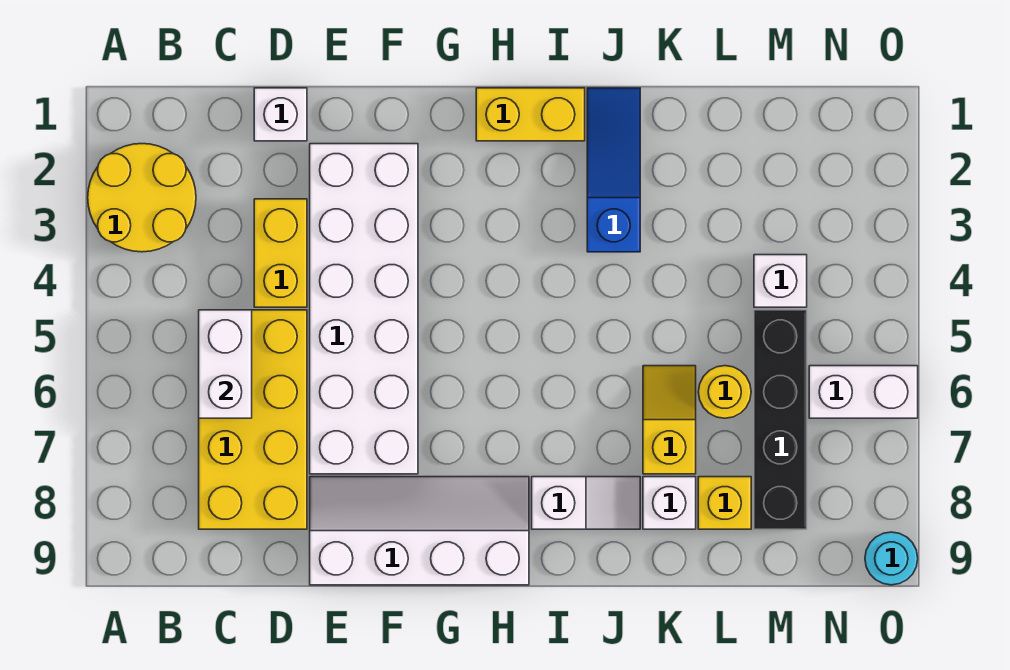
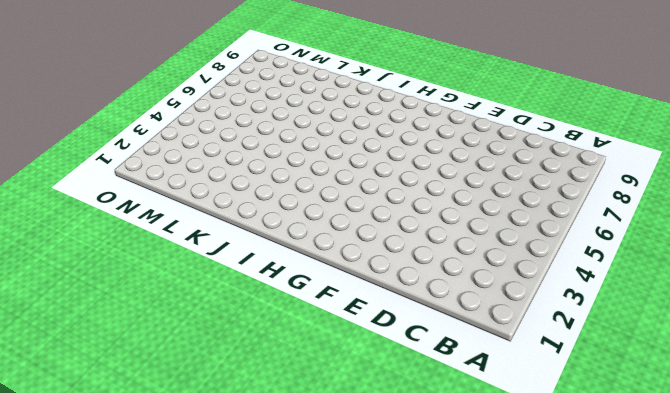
none -> yellow 2x2 round brick [88,144,196,252]
none -> yellow 2x4 brick [199,310,307,529]
none -> white 1x1 brick [254,88,307,141]

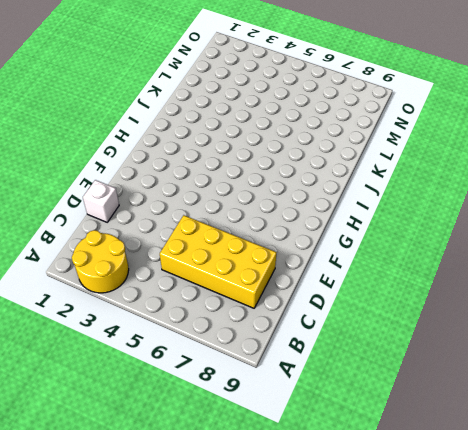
none -> yellow 1x2 brick [254,199,307,307]
none -> white 2x6 brick [310,144,418,474]
none -> white 2x4 slope [310,477,529,585]

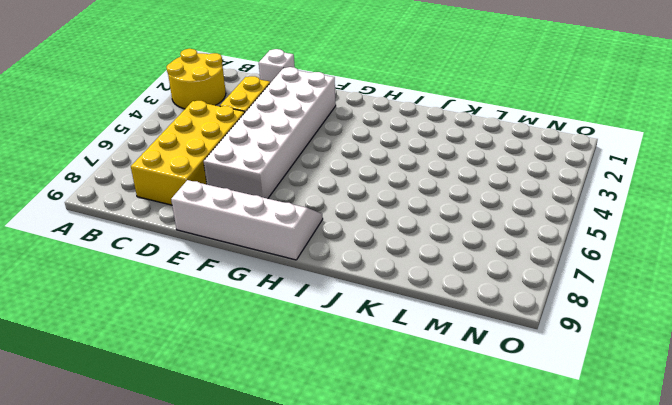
none -> yellow 1x2 brick [476,88,585,141]
none -> white 1x2 slope [532,477,640,529]
none -> blue 1x3 slope [587,88,640,252]

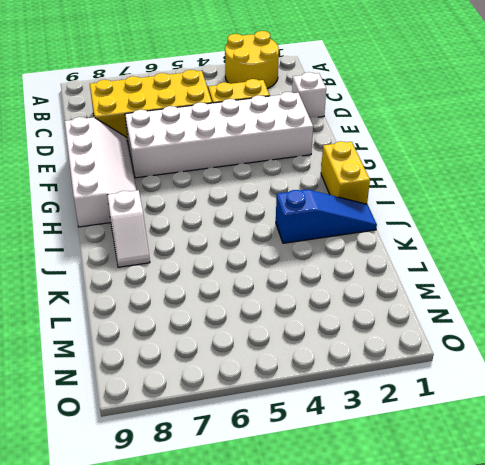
none -> yellow 1x2 slope [643,366,696,474]
none -> white 1x1 brick [643,477,696,529]
none -> yellow 1x1 round brick [698,366,751,418]

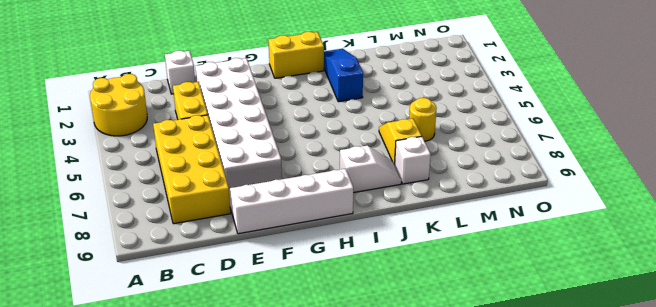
none -> yellow 1x1 brick [698,477,751,529]
none -> white 1x1 brick [754,255,807,307]
none -> black 1x4 brick [754,310,807,529]

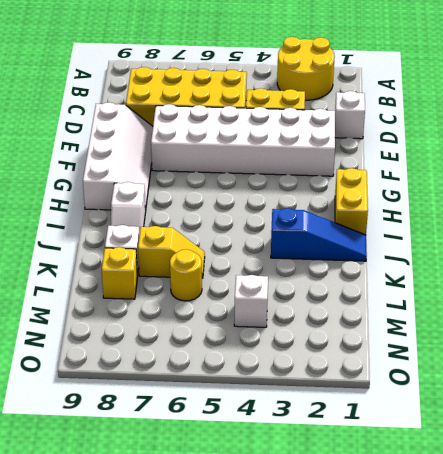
none -> black 1x4 brick [754,310,807,529]
none -> white 1x2 brick [809,366,918,418]
none -> cyan 1x1 round brick [865,532,918,585]

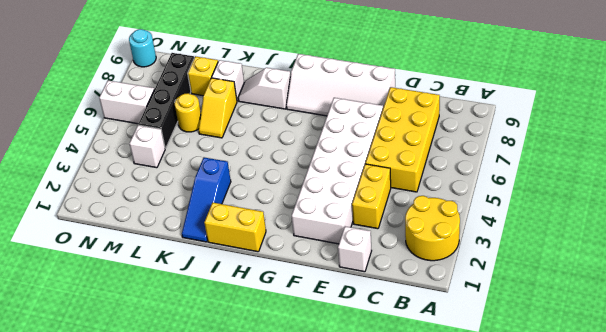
none -> white 1x2 brick [199,310,252,418]

